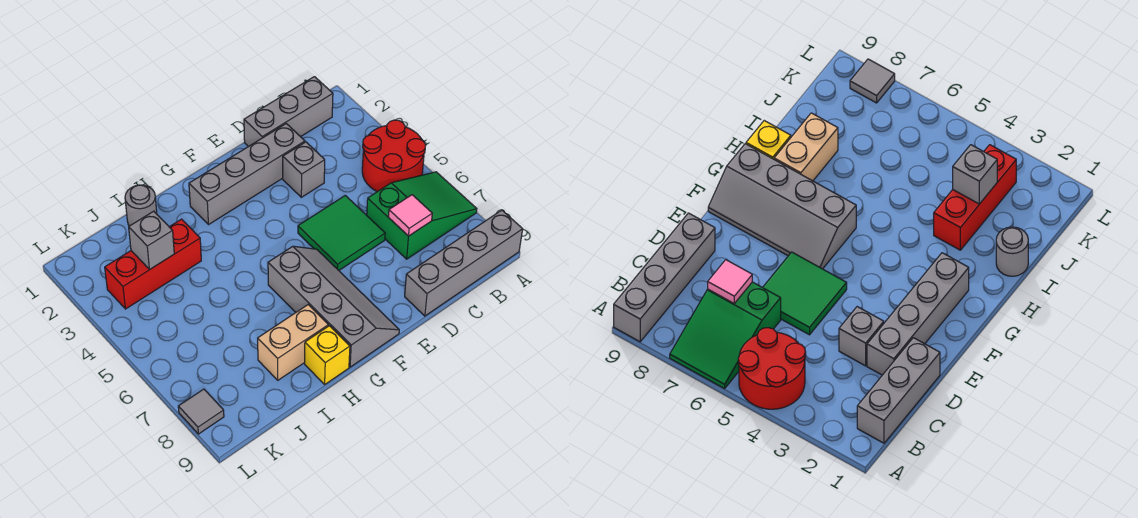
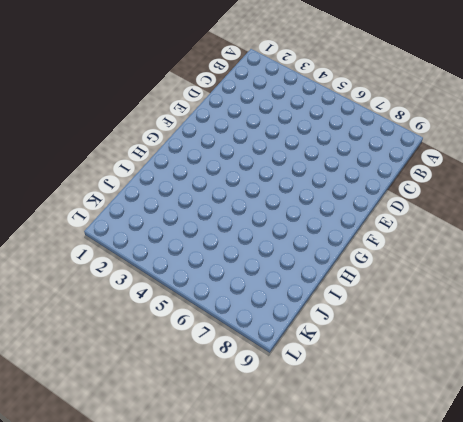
none -> red 2x2 round brick [362,120,426,192]
none -> green 2x3 slope [367,172,477,259]
none -> grey 1x4 brick [405,210,523,316]

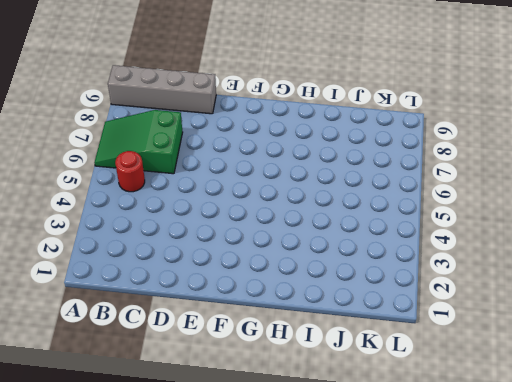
red 1x1 round brick [115,151,145,192] -> red 2x2 round brick [362,120,426,192]
none -> grey 1x3 brick [244,77,333,147]
none -> grey 1x4 brick [189,124,305,225]
none -> grey 1x1 brick [283,142,325,197]

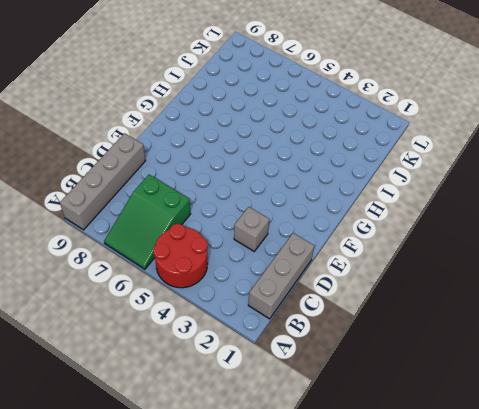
none -> grey 1x4 brick [189,124,305,225]
none -> green 2x2 tile [298,195,385,270]
none -> grey 2x4 slope [268,246,399,367]

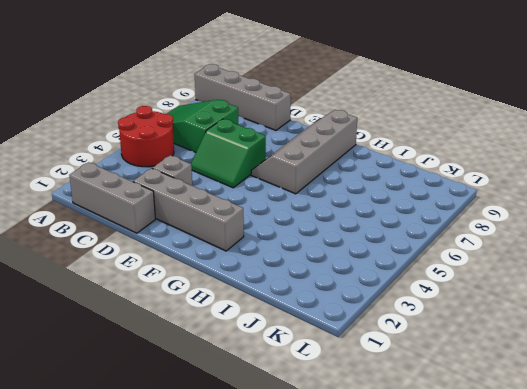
green 2x2 slope [191,119,266,188] -> green 2x2 tile [298,195,385,270]
none -> tan 1x2 brick [258,305,328,380]
none -> yellow 1x1 brick [305,326,350,384]
none -> grey 1x1 round brick [125,185,157,226]

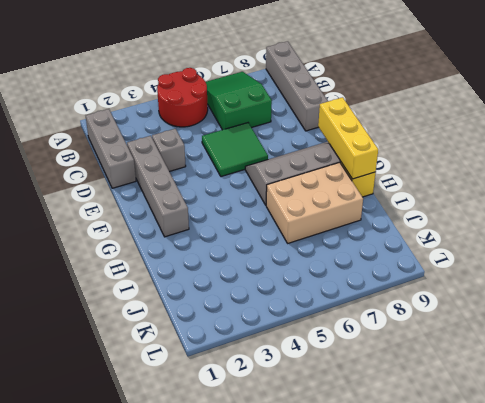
yellow 1x3 brick [318,97,378,179] -> none
tan 2x3 brick [266,162,363,243] -> tan 1x2 brick [258,305,328,380]
none -> grey 1x1 round brick [125,185,157,226]
none -> red 1x3 brick [105,219,201,309]
none -> grey 1x1 tile [178,389,224,434]

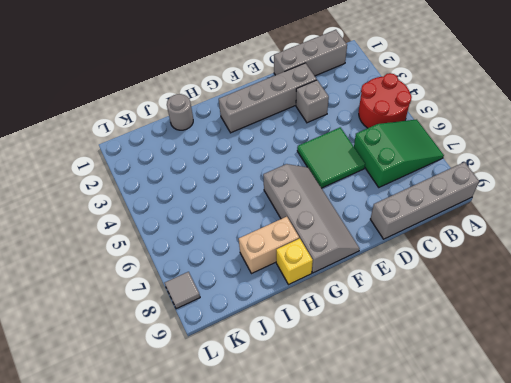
none -> red 1x3 brick [105,219,201,309]
none -> pink 1x1 tile [389,195,432,236]
none -> grey 1x1 brick [129,211,174,269]

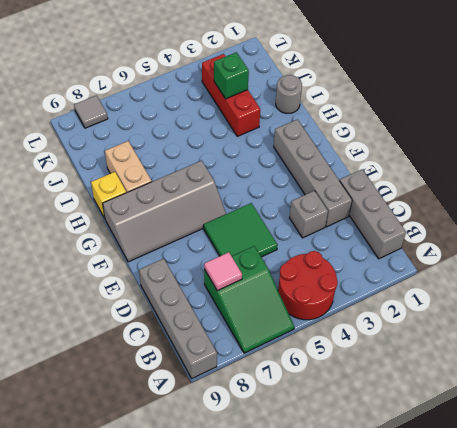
green 1x1 brick [214,52,249,99] -> grey 1x1 brick [129,211,174,269]

